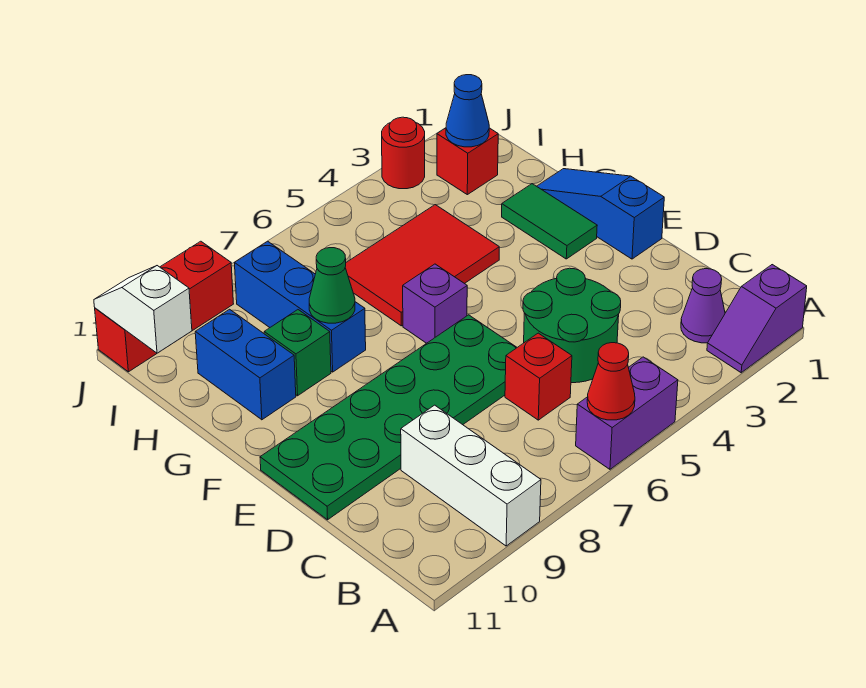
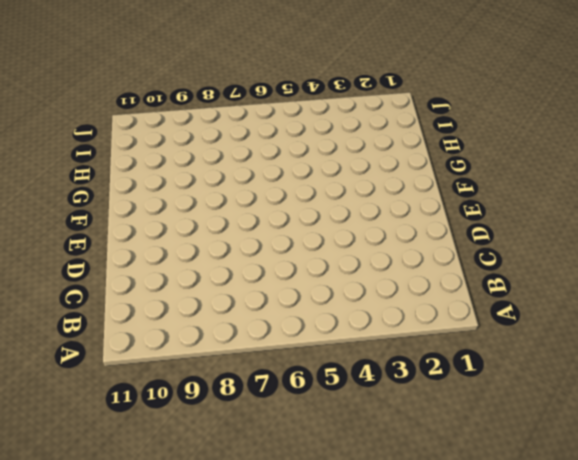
none -> purple 1x2 slope [707,265,807,373]
none -> purple 1x2 brick [576,357,678,469]
none -> white 1x3 brick [401,405,541,546]

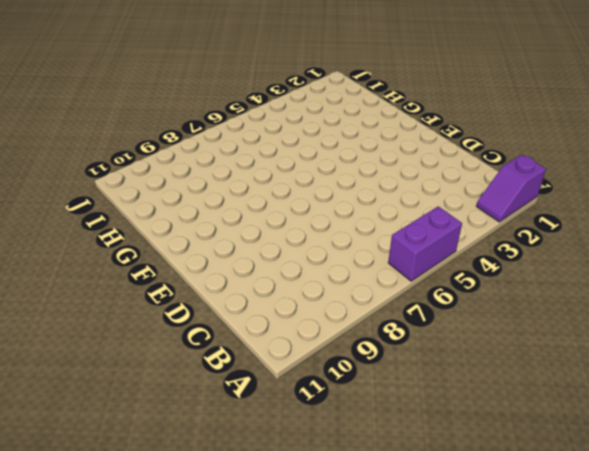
none -> white 1x3 brick [401,405,541,546]
none -> purple 1x1 cone [681,269,725,343]
none -> green 2x2 round brick [523,268,621,383]

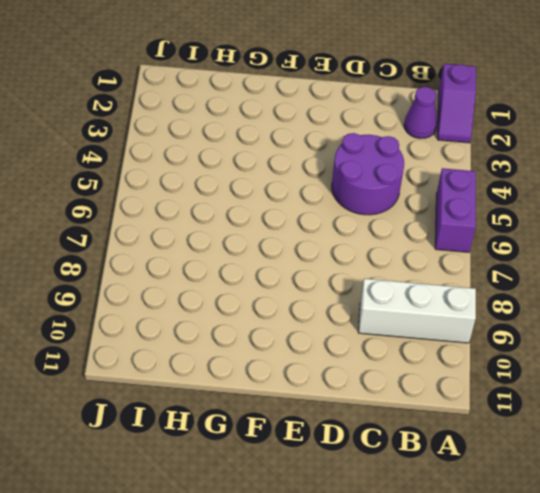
purple 2x2 round brick [332,133,404,215] -> green 2x2 round brick [523,268,621,383]
none -> red 1x1 brick [505,333,572,420]
none -> green 2x6 plate [260,315,517,520]
none -> blue 1x3 slope [537,169,664,259]

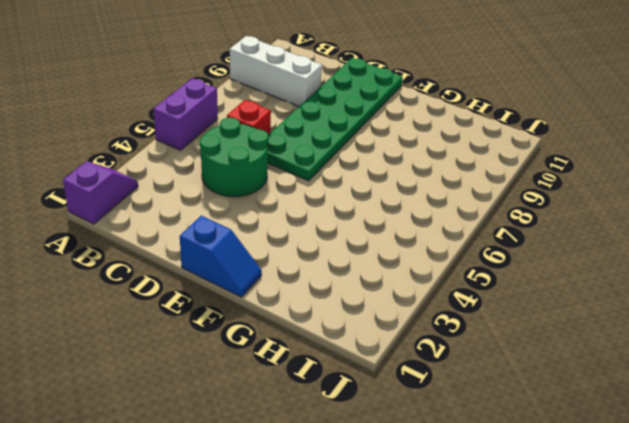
blue 1x2 slope [180,216,262,297] -> blue 1x3 slope [537,169,664,259]
none -> purple 1x1 cone [681,269,725,343]
none -> green 1x2 tile [502,184,597,259]
none -> purple 1x1 brick [403,264,467,343]

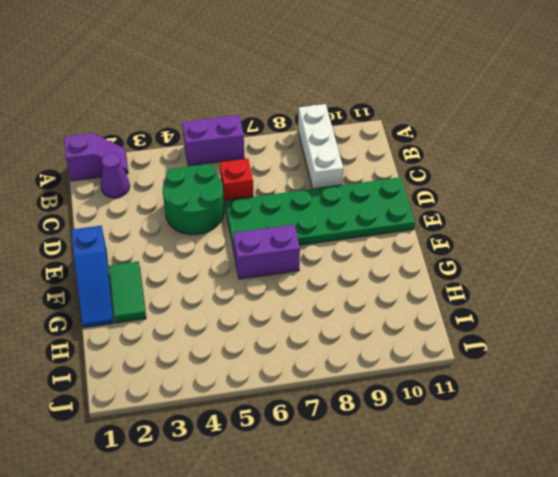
purple 1x2 brick [233,225,300,279] -> purple 1x1 brick [403,264,467,343]
none -> red 2x3 tile [345,205,499,326]
none -> blue 1x3 brick [235,241,366,372]
none -> green 1x1 brick [264,310,331,396]

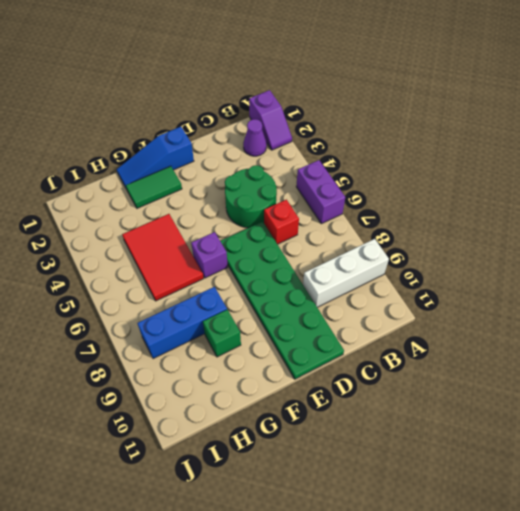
none -> blue 1x2 brick [195,309,296,420]
none -> red 1x1 brick [437,128,498,195]
none -> red 1x1 round brick [382,117,425,189]

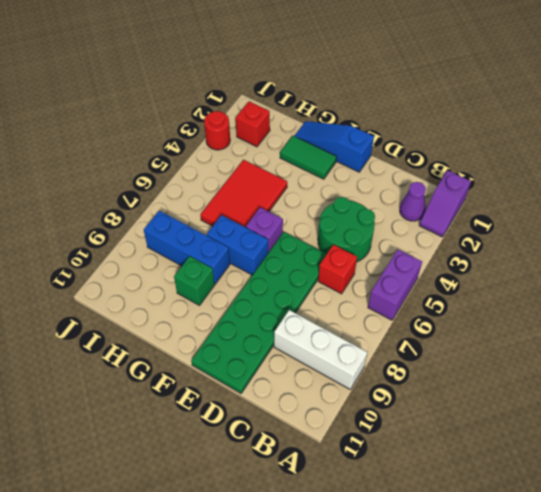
blue 1x2 brick [207,215,268,275] -> blue 1x2 brick moved to [195,309,296,420]
none -> red 1x3 brick [95,241,233,372]
none -> red 1x1 cone [587,343,635,420]
none -> green 1x1 cone [309,248,355,323]

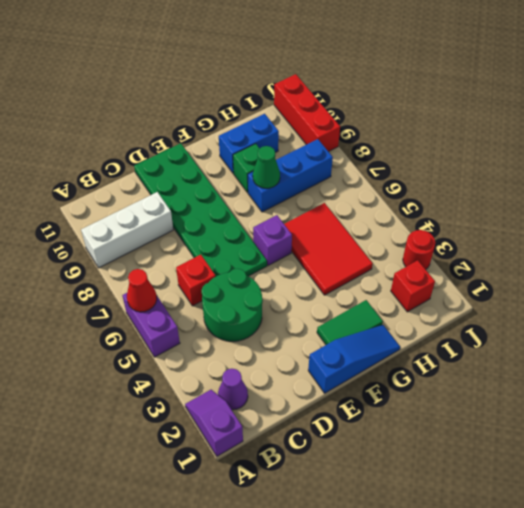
none -> blue 1x1 cone [446,75,489,147]
none -> white 1x2 slope [94,266,192,353]

